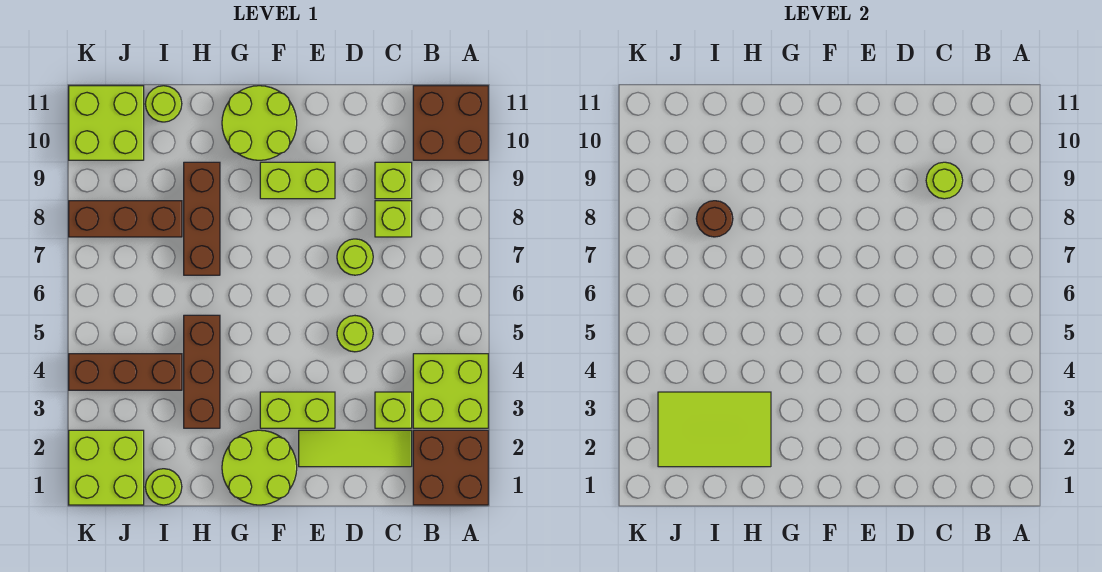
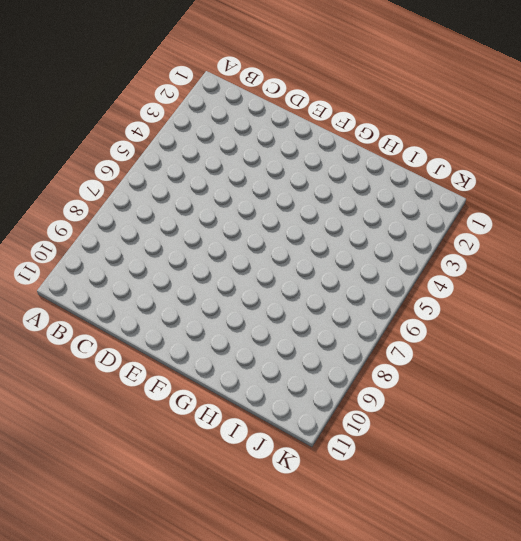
none -> brown 2x2 brick [413,430,488,505]
none -> lime 2x2 brick [413,354,488,428]
none -> brown 2x2 brick [413,86,488,160]

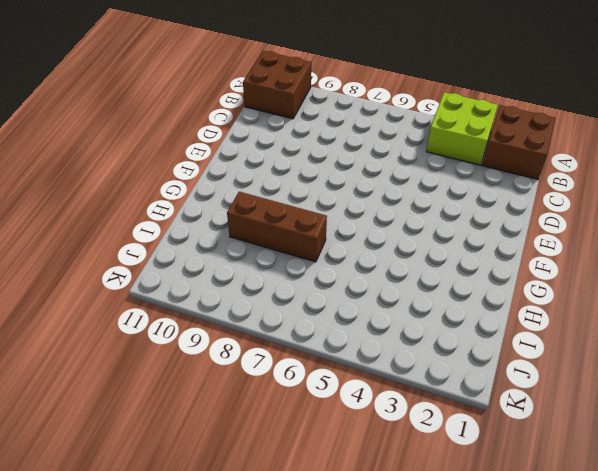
none -> lime 1x3 tile [299,430,412,467]
none -> lime 1x1 brick [375,392,412,428]
none -> lime 1x1 brick [375,201,412,237]

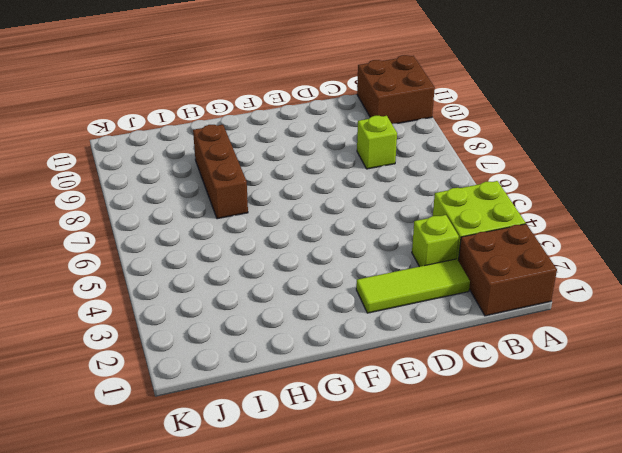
none -> lime 1x1 brick [375,162,412,199]
none -> lime 1x1 round brick [337,316,373,352]
none -> lime 1x1 round brick [337,239,373,275]

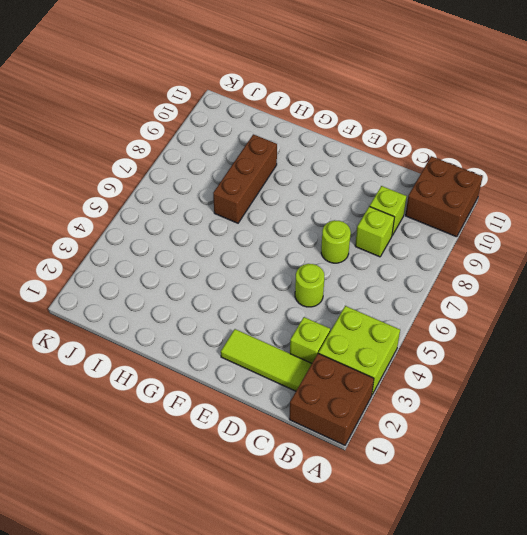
none -> lime 1x2 brick [260,392,335,428]
none -> lime 1x2 brick [260,162,335,199]
none -> lime 2x2 round brick [222,430,297,505]

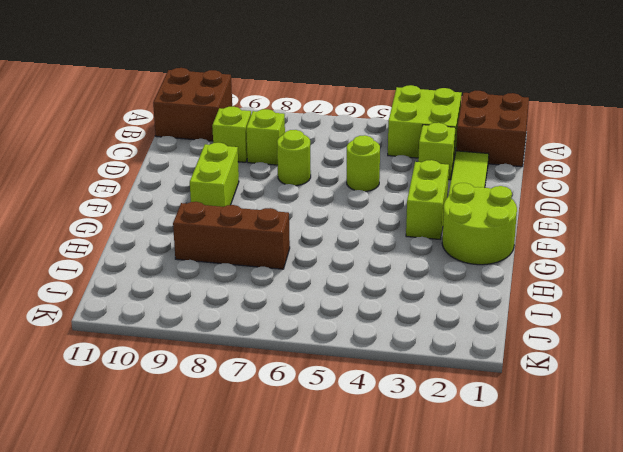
none -> lime 2x2 round brick [222,86,297,160]
none -> brown 1x3 brick [184,315,220,428]
none -> lime 1x1 round brick [145,469,182,505]

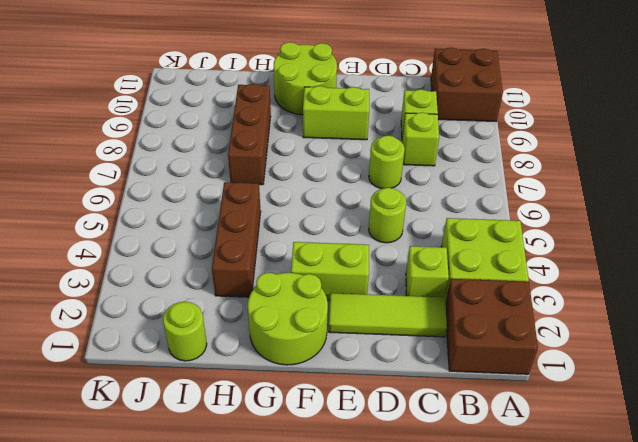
none -> brown 1x3 brick [69,354,182,390]
none -> brown 1x3 brick [69,201,182,237]
none -> lime 1x1 round brick [145,86,182,122]

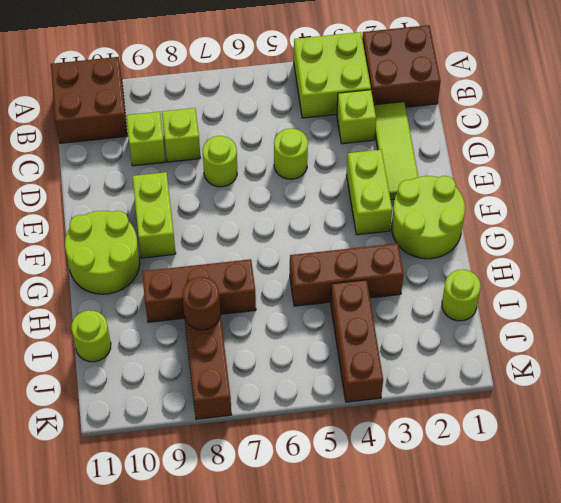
none -> lime 2x2 brick [69,430,144,505]
none -> lime 2x2 brick [69,86,144,160]
none -> lime 1x1 round brick [926,162,963,199]

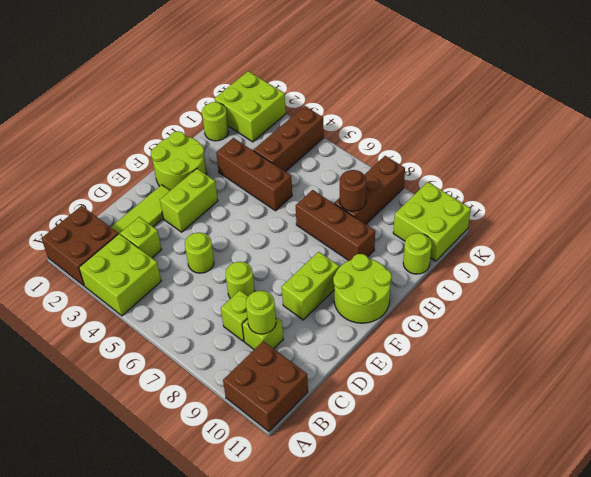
none -> lime 2x3 tile [658,392,771,467]

